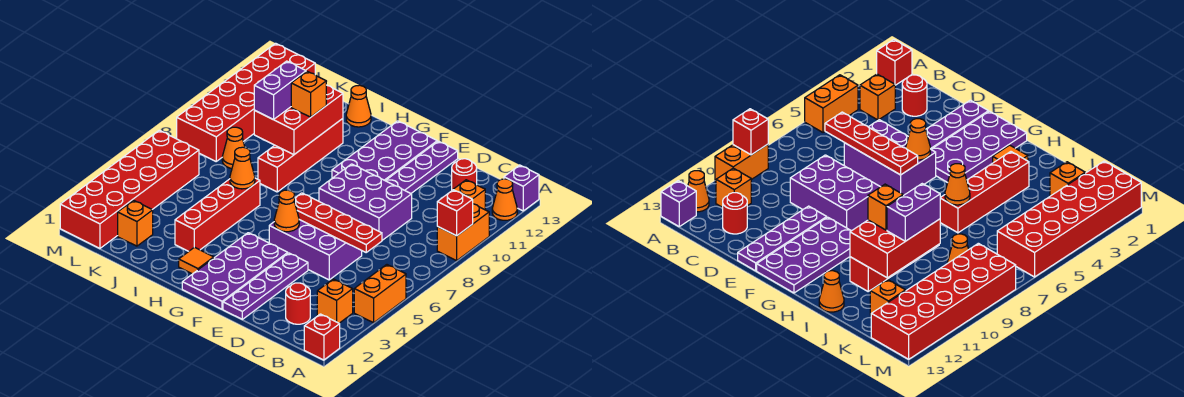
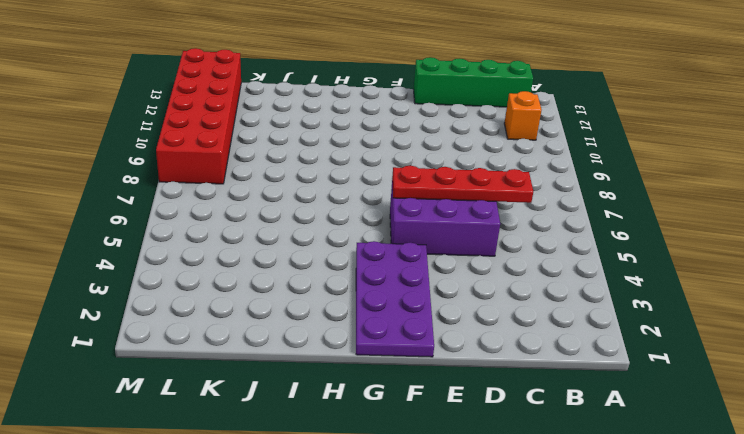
green 1x4 brick [413,57,533,107] -> purple 1x4 plate [386,141,458,193]
none -> red 1x1 brick [304,314,340,360]
none -> orange 1x2 brick [354,265,406,323]
none -> orange 1x2 brick [437,204,489,261]
none -> orange 1x1 cone [492,179,517,220]

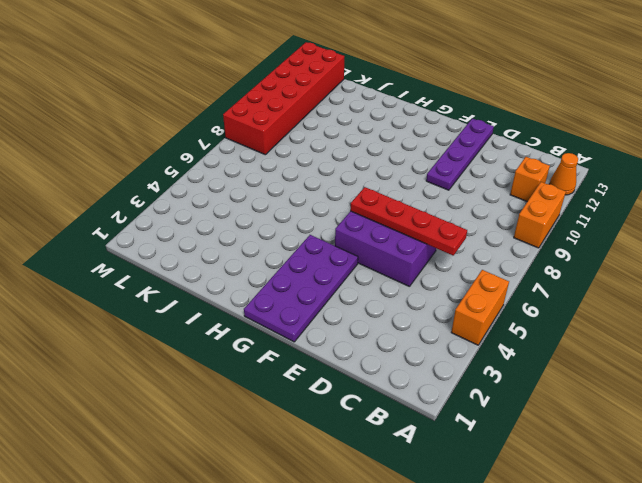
none -> red 1x1 brick [304,314,340,360]
none -> purple 1x1 brick [504,165,539,211]
none -> orange 1x1 brick [317,279,353,323]
none -> red 1x1 round brick [286,283,310,324]

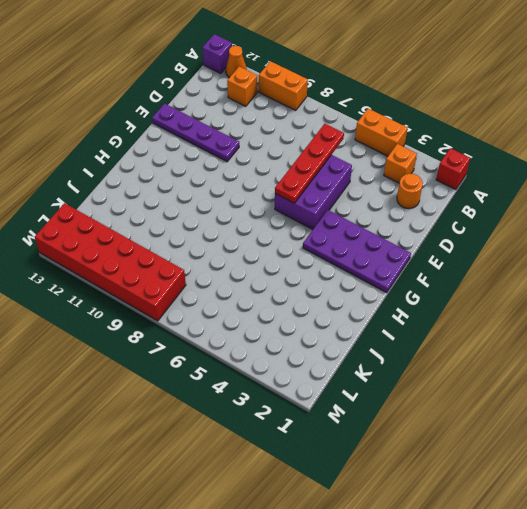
orange 1x1 round brick [397,174,423,209] -> red 1x1 round brick [286,283,310,324]
none -> red 1x1 round brick [452,159,477,190]
none -> purple 2x3 brick [319,164,412,240]
none -> purple 1x4 plate [223,253,308,319]
none -> purple 2x4 plate [332,121,437,181]

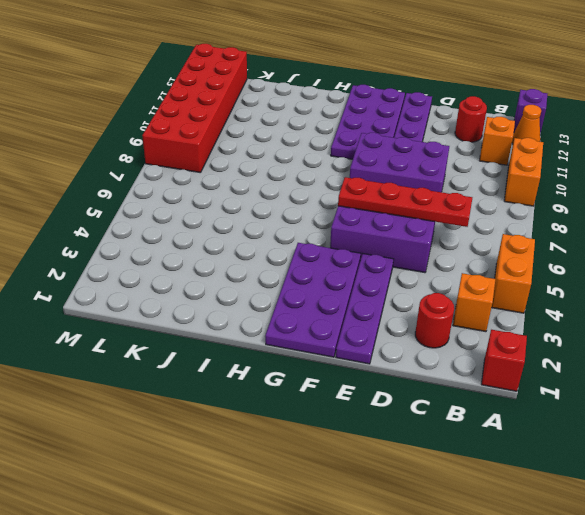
none -> orange 1x1 tile [179,247,214,274]
none -> red 1x4 brick [175,178,260,251]
none -> red 1x4 brick [258,119,343,192]
none -> orange 1x1 cone [346,85,371,127]

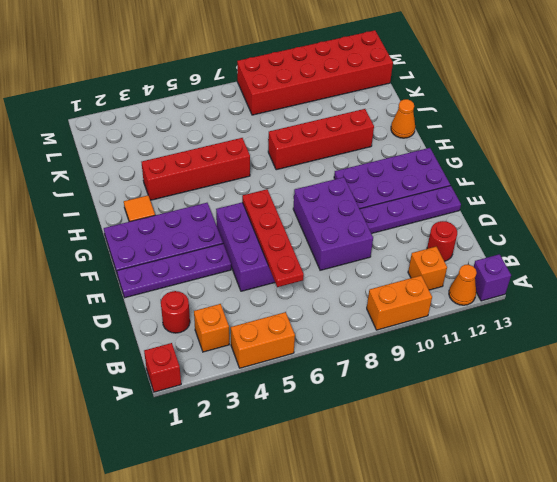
none -> orange 1x1 brick [118,200,153,246]
none -> orange 1x1 cone [222,127,245,168]
none -> orange 1x1 brick [870,279,906,315]
none -> red 2x6 brick [60,130,199,248]

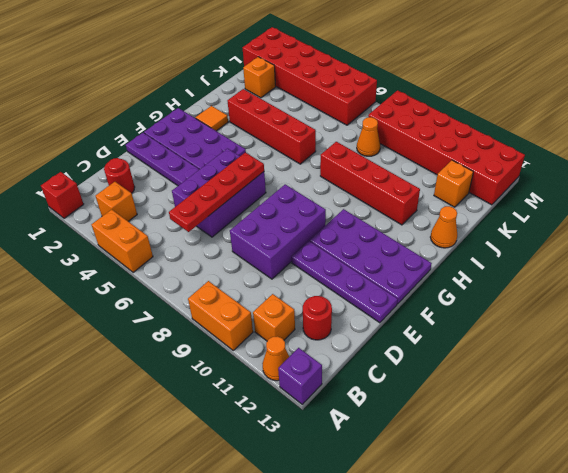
none -> red 1x1 brick [437,190,473,236]
none -> orange 1x1 cone [274,190,299,232]
none -> orange 1x1 cone [230,147,255,189]
none -> red 2x3 brick [254,85,343,155]

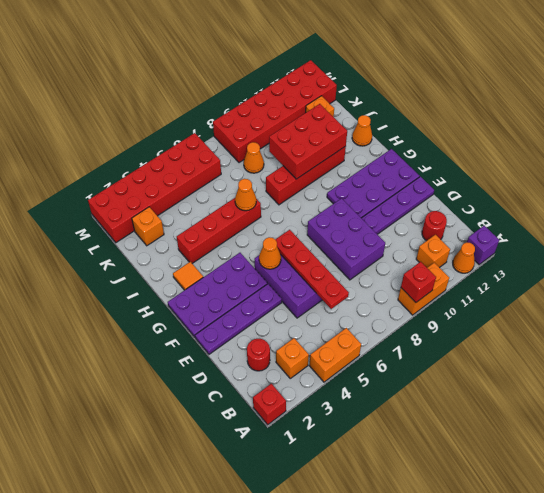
none -> orange 1x1 brick [291,71,326,117]
none -> purple 1x2 brick [254,61,306,120]

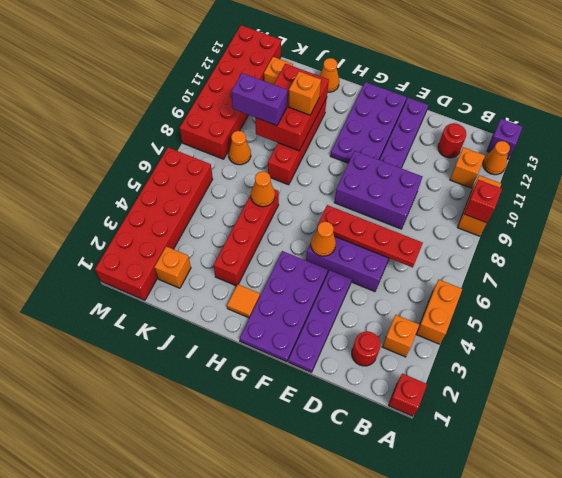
purple 1x2 brick [231,73,287,126] -> purple 1x2 brick turned to [254,61,306,120]

